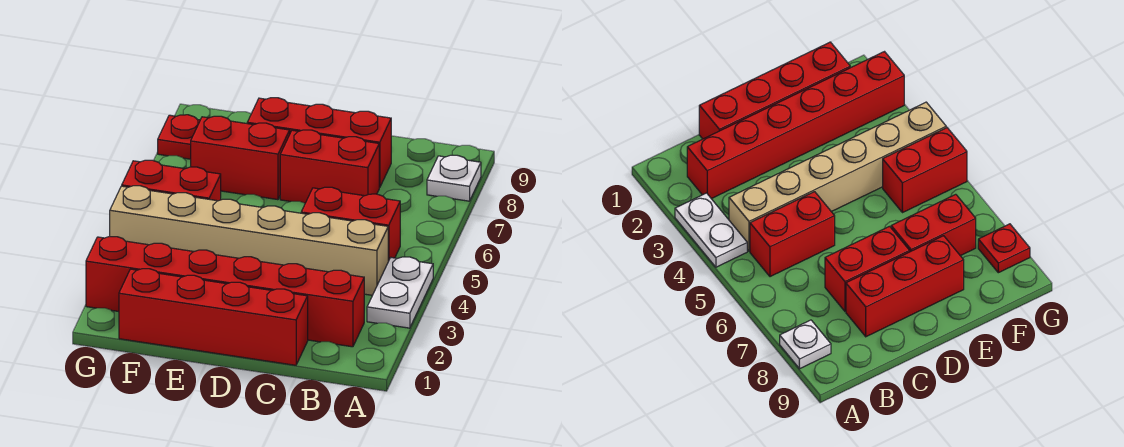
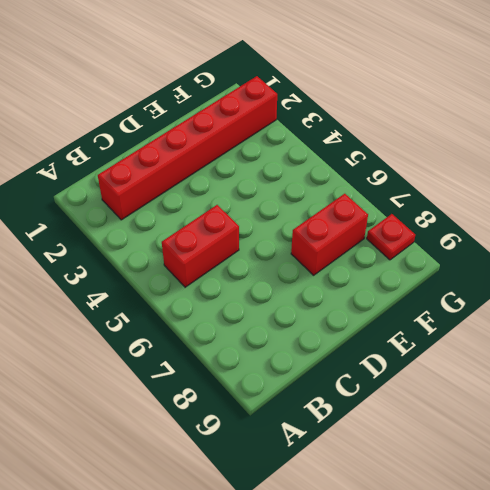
none -> white 1x2 plate [367,257,433,328]
none -> white 1x1 plate [427,155,481,201]

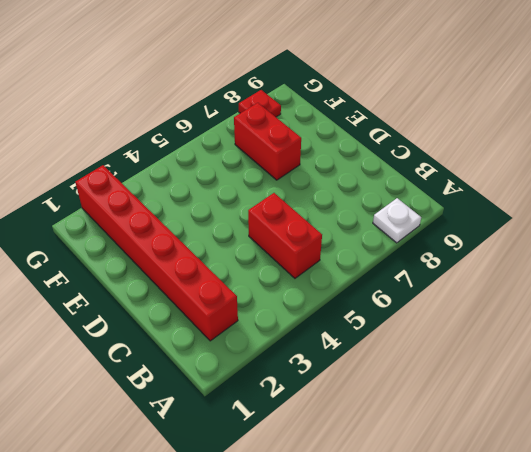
none -> white 1x2 plate [367,257,433,328]
none -> tan 1x6 brick [110,186,388,295]

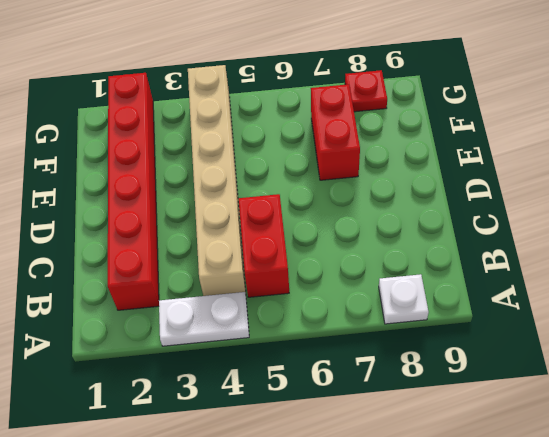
none -> red 1x4 brick [119,269,308,365]
none -> red 1x2 brick [280,130,379,203]

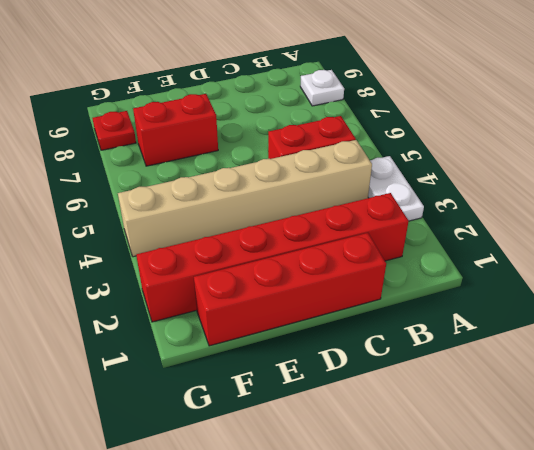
none -> red 1x2 brick [280,130,379,203]
none -> red 1x3 brick [247,98,391,188]

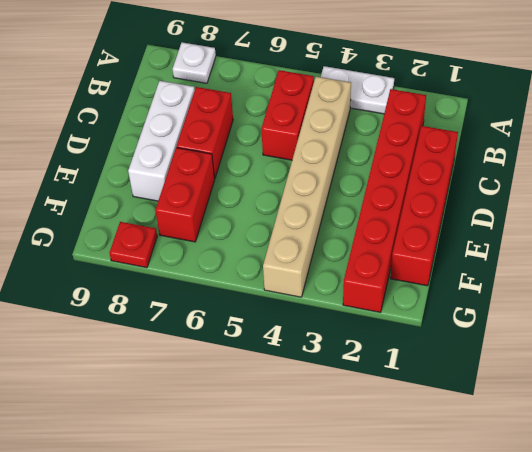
white 1x3 brick [128,81,195,201] -> red 1x3 brick [247,98,391,188]
none -> red 1x2 brick [122,160,221,201]

